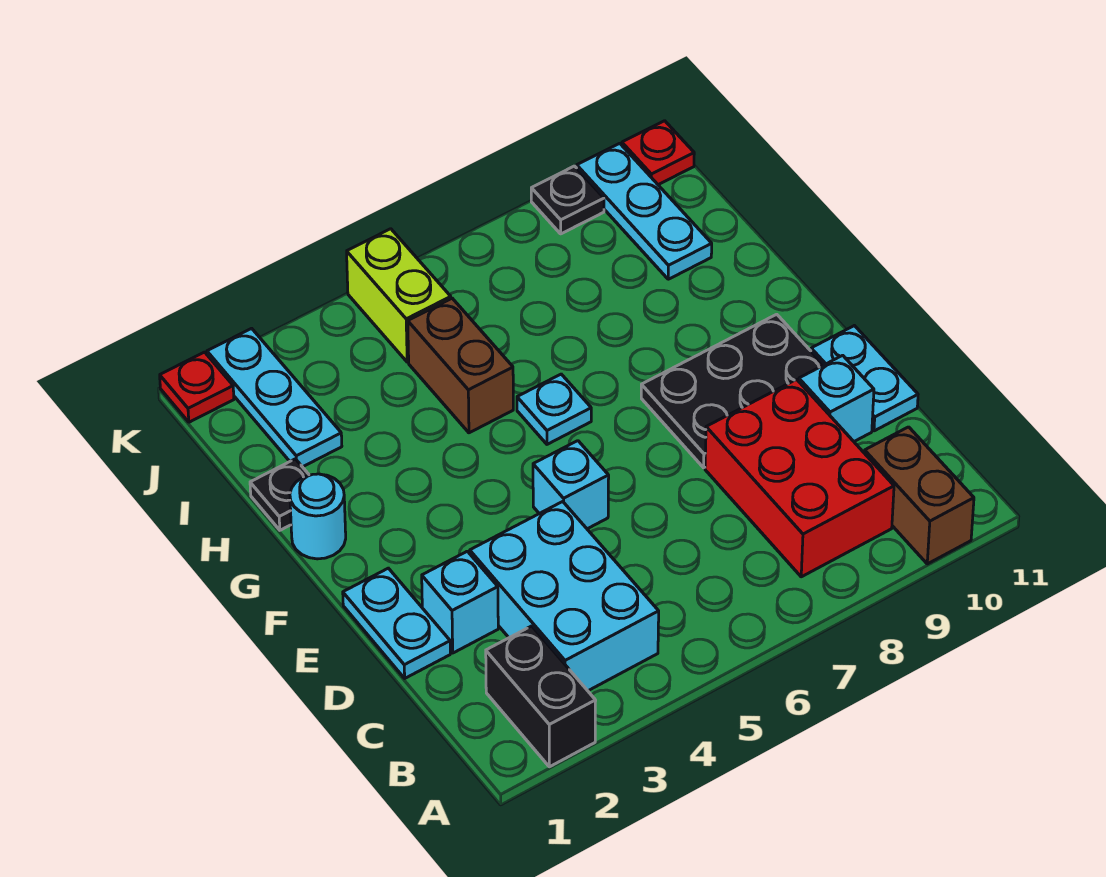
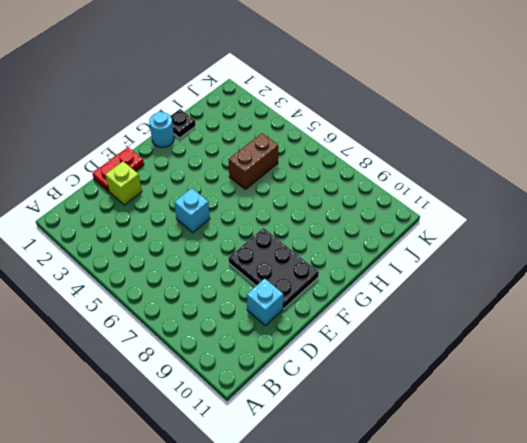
red 1x2 plate [92,147,144,191] -> cyan 1x2 plate [343,568,450,678]
lime 1x1 brick [105,161,142,205] -> cyan 1x1 brick [422,551,498,653]
none -> black 1x2 brick [486,626,596,767]
none -> brown 1x2 brick [865,427,974,564]
none -> cyan 2x3 brick [470,502,659,691]

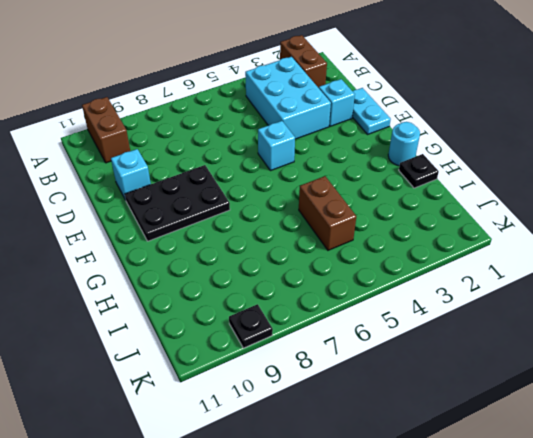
brown 1x2 brick [280,35,327,88] -> black 1x2 brick [486,626,596,767]
none -> red 2x3 brick [705,379,894,577]
none -> cyan 1x2 plate [811,326,918,431]
none -> cyan 1x1 plate [517,374,591,444]

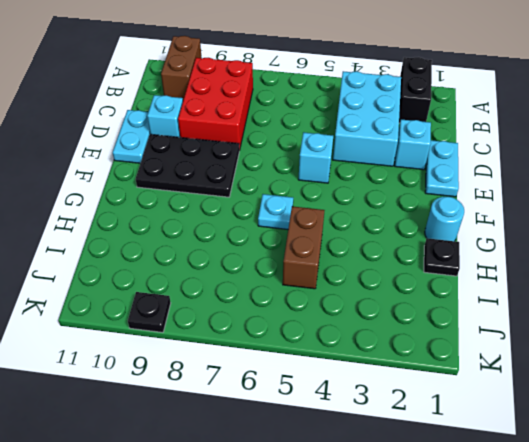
none -> cyan 1x3 plate [207,328,342,467]
none -> cyan 1x3 plate [577,143,712,279]
none -> lime 1x2 brick [347,229,451,362]

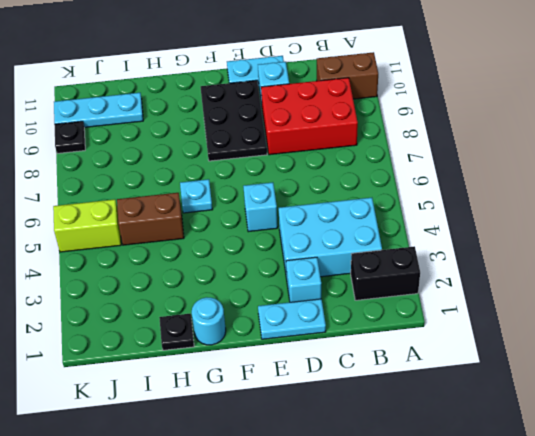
none -> cyan 1x3 plate [207,328,342,467]
none -> red 1x1 plate [160,352,234,422]
none -> red 1x1 plate [622,121,694,185]

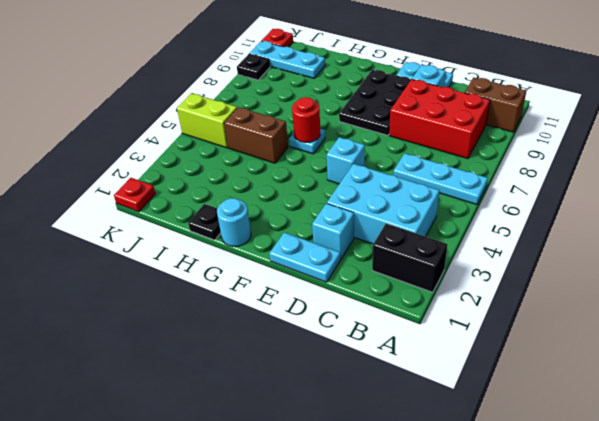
cyan 1x3 plate [393,153,488,204] -> cyan 1x3 plate moved to [207,328,342,467]
red 1x1 round brick [292,97,320,143] -> none

